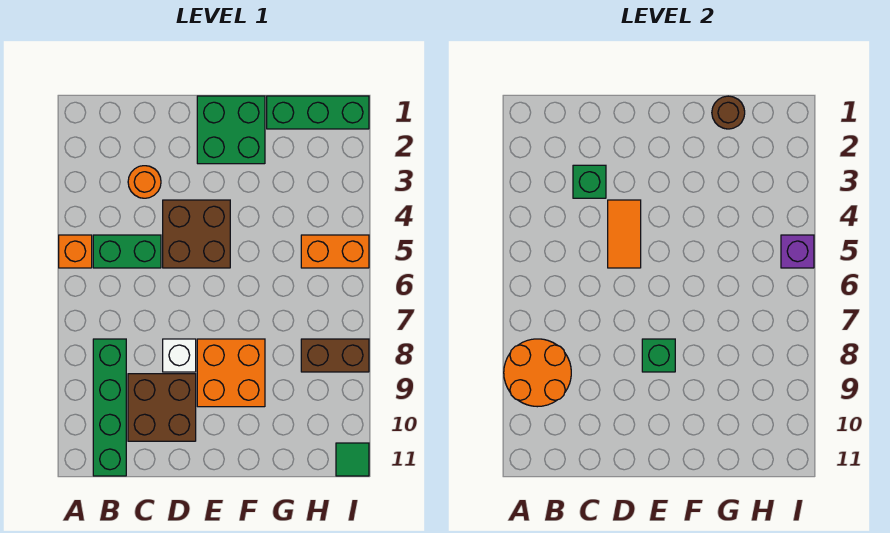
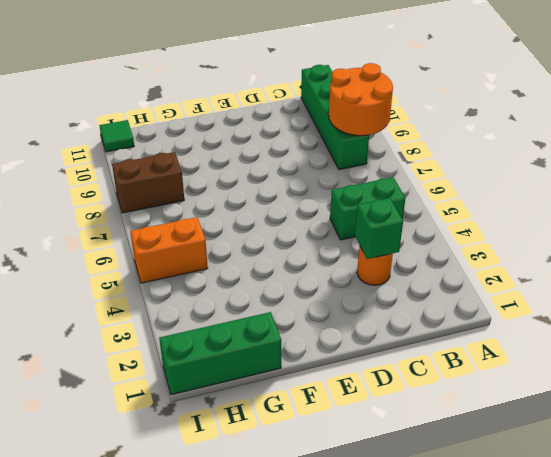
none -> orange 1x1 brick [59,235,92,268]
none -> brown 2x2 brick [128,374,196,441]
none -> brown 2x2 brick [163,200,230,268]

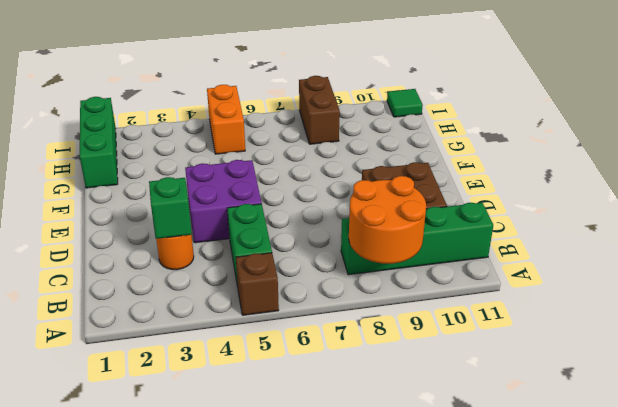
brown 1x1 brick [236,253,279,315] -> orange 1x1 brick [59,235,92,268]
purple 2x2 brick [185,160,262,243] -> brown 2x2 brick [163,200,230,268]
none -> white 1x1 brick [163,339,196,372]
none -> green 2x2 brick [197,96,265,164]
none -> orange 2x2 brick [197,339,265,407]

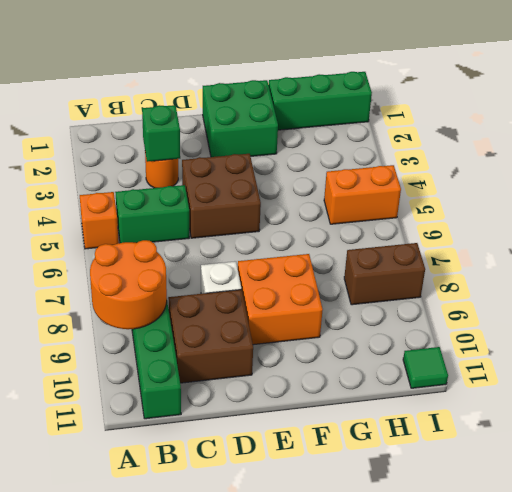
none -> orange 1x2 tile [608,200,641,268]
none -> green 1x1 brick [642,339,675,372]
none -> brown 1x1 round brick [712,96,745,129]

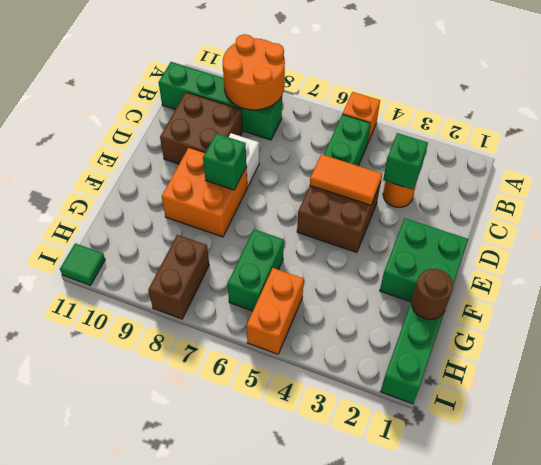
green 1x2 brick [227,229,284,311] -> none
none -> purple 1x1 brick [781,235,814,268]

